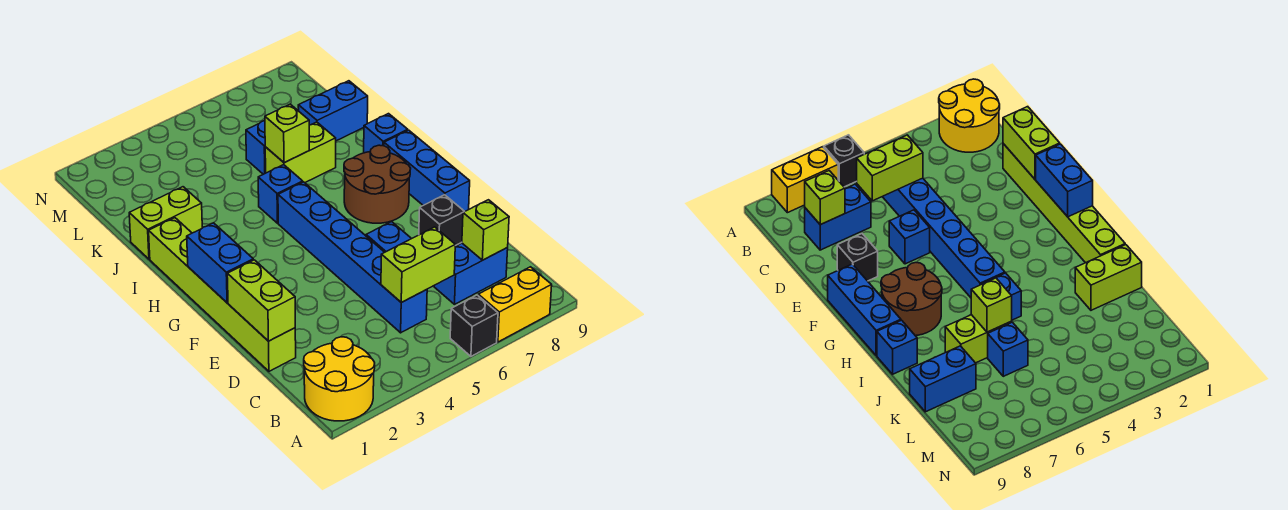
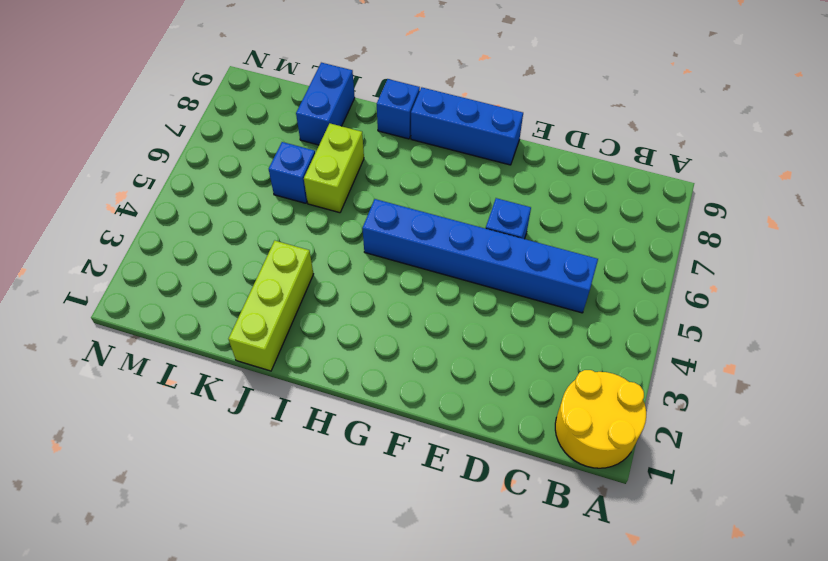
lime 1x3 brick [228,241,313,371] -> lime 1x2 brick [129,187,202,259]
none -> black 1x1 brick [450,295,498,356]
none -> yellow 1x2 brick [478,267,552,342]
none -> blue 1x2 brick [434,243,508,304]

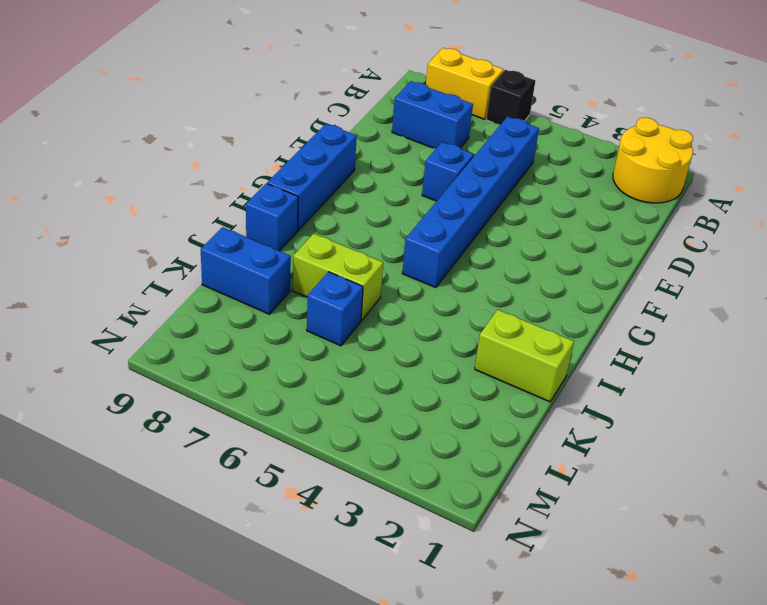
none -> lime 1x6 brick [149,218,296,371]
none -> black 1x1 brick [419,195,465,246]
none -> brown 2x2 round brick [344,145,411,223]

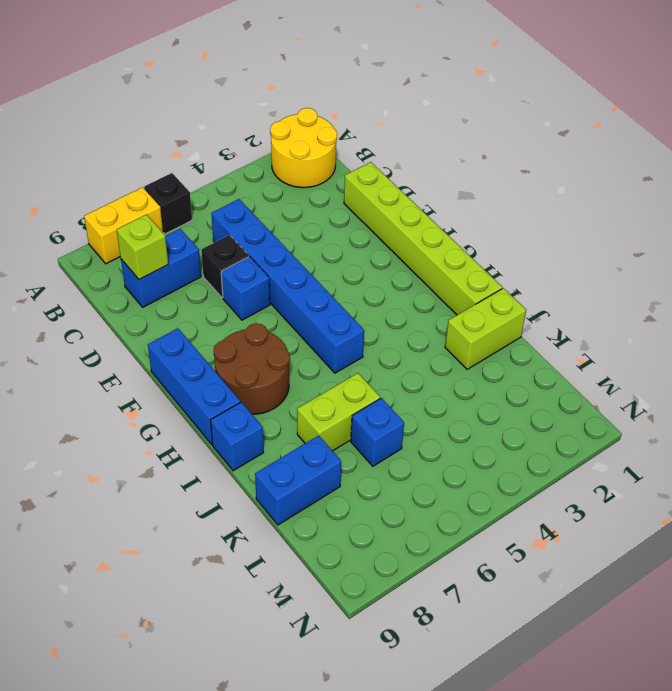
black 1x1 brick [201,235,249,298] -> black 1x1 brick moved to [419,195,465,246]
none -> blue 1x1 brick [258,165,303,223]
none -> lime 1x2 brick [381,227,455,302]
none -> lime 1x2 brick [227,260,295,341]

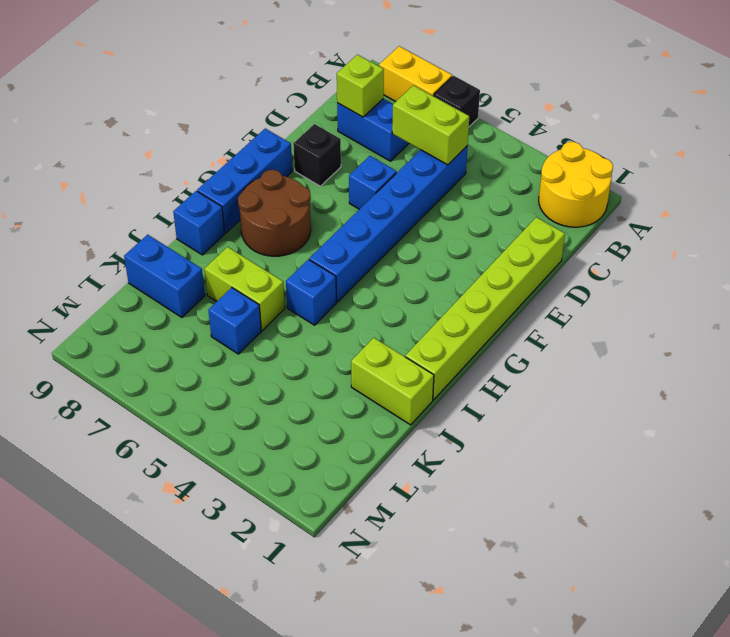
none -> lime 1x2 brick [227,260,295,341]
none -> blue 1x2 brick [187,223,253,303]
none -> lime 1x1 brick [265,104,309,163]

